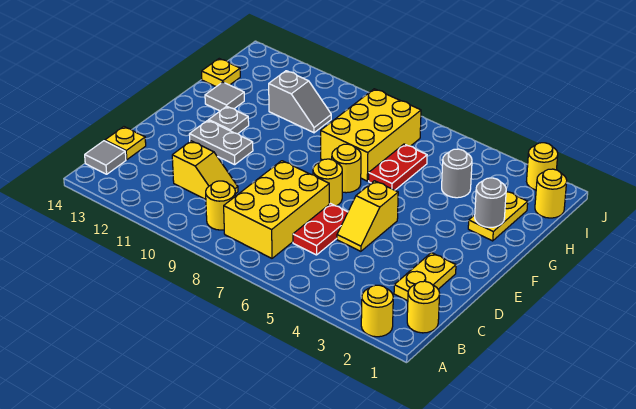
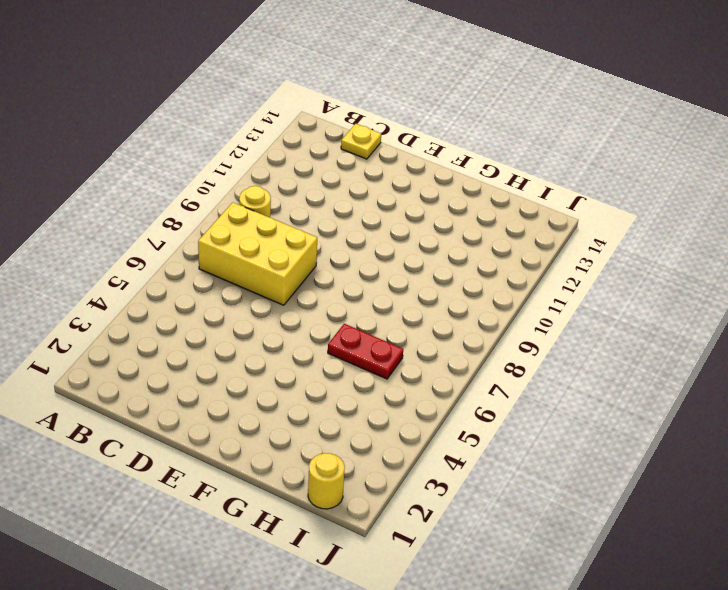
none -> yellow 1x1 round brick [361,285,393,337]
none -> yellow 1x1 round brick [407,281,440,333]
none -> grey 1x1 tile [85,141,126,174]

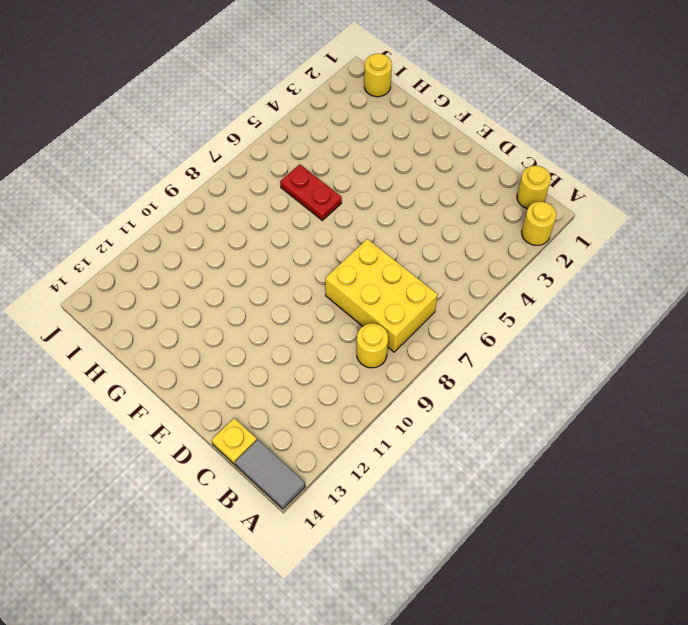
grey 1x2 tile [235,440,305,509] -> grey 1x1 tile [85,141,126,174]
none -> yellow 1x2 plate [394,253,456,301]
none -> red 1x2 plate [293,204,348,255]
none -> yellow 1x2 slope [172,141,238,199]

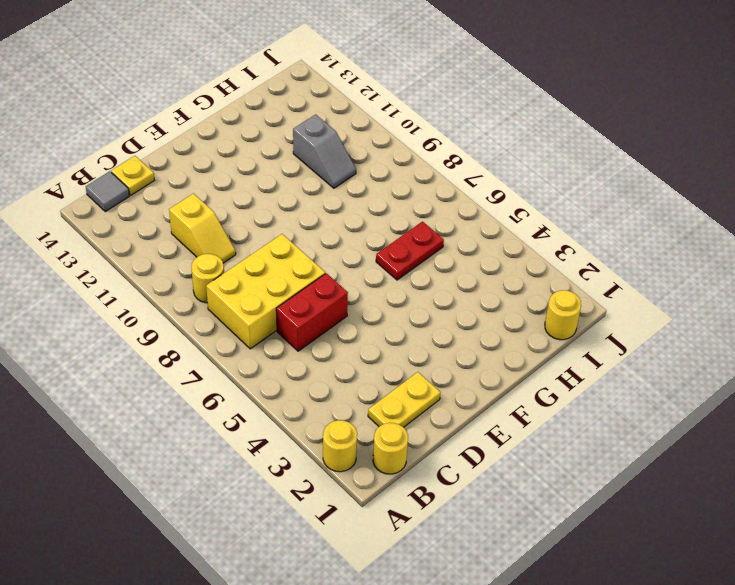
red 1x2 brick [276,273,348,351] -> red 1x2 plate [293,204,348,255]
none -> yellow 1x2 slope [337,181,398,251]
none -> yellow 1x1 round brick [313,159,342,206]
none -> grey 1x2 plate [189,120,253,165]

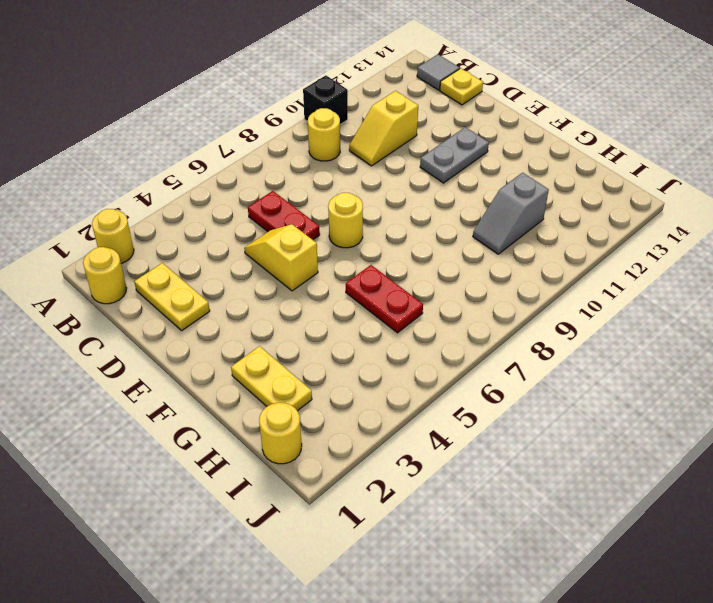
black 1x1 brick [303,75,348,124] -> none
none -> yellow 2x3 brick [224,161,329,258]
none -> yellow 1x1 round brick [332,144,361,193]
none -> grey 1x1 plate [209,106,249,134]

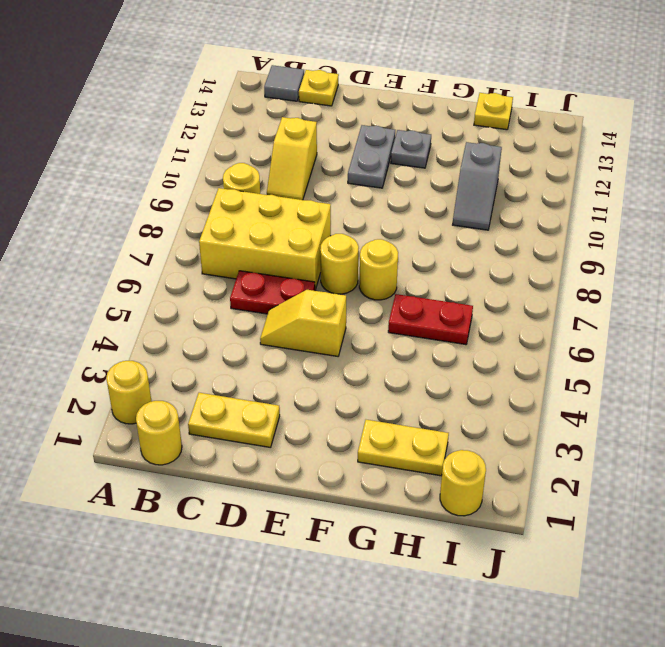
none -> yellow 2x3 brick [321,89,421,181]
none -> grey 1x1 tile [205,82,244,111]
none -> grey 1x1 round brick [442,149,472,198]

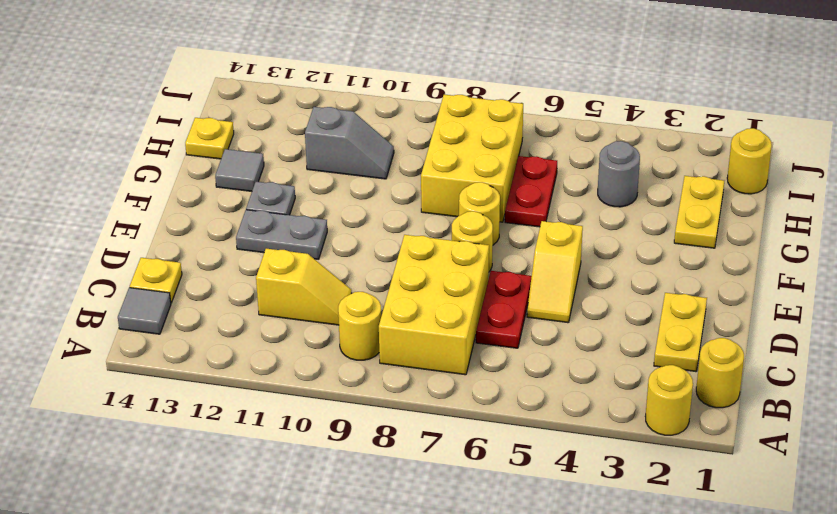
none -> yellow 1x1 round brick [527,143,558,190]
none -> grey 1x1 round brick [475,178,506,227]

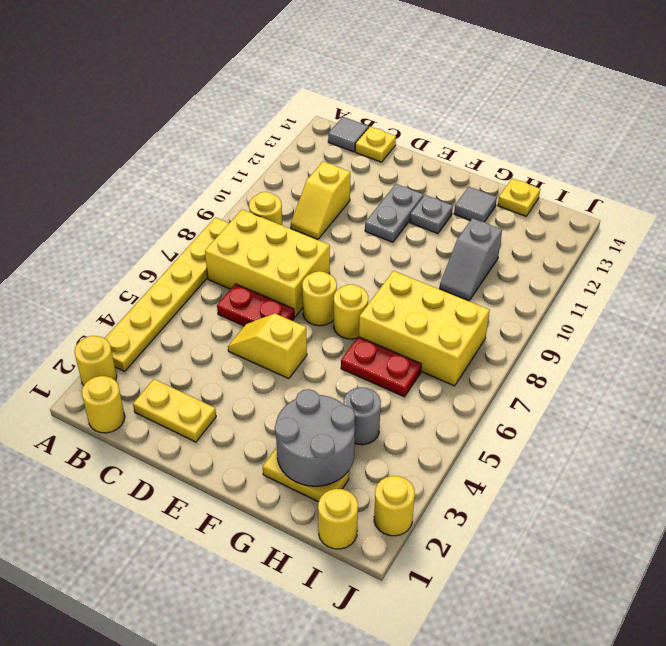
yellow 1x6 plate [105,217,229,371] -> none
grey 2x2 round brick [275,389,355,486] -> grey 1x1 round brick [475,178,506,227]

